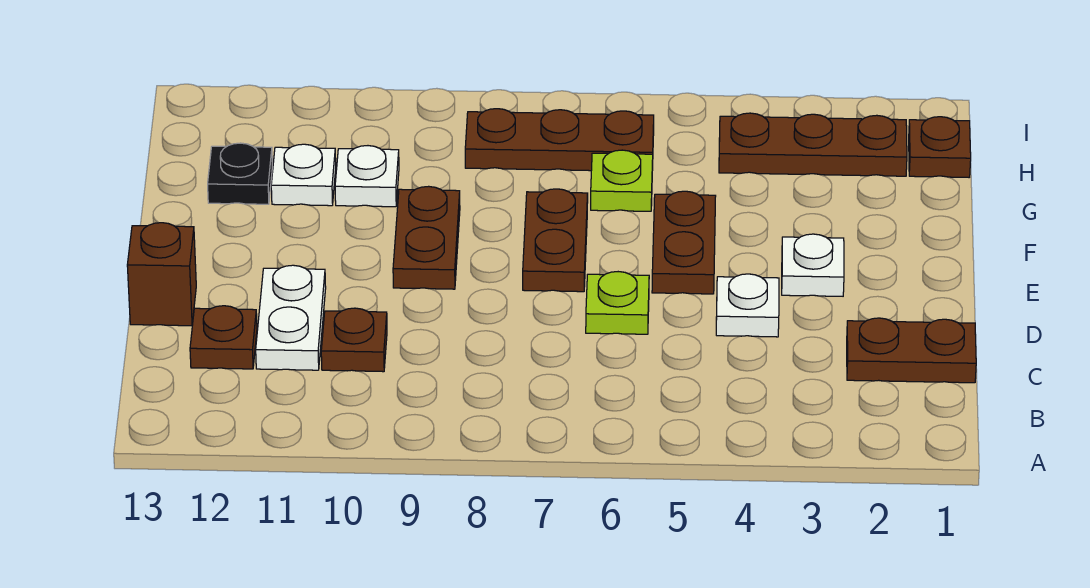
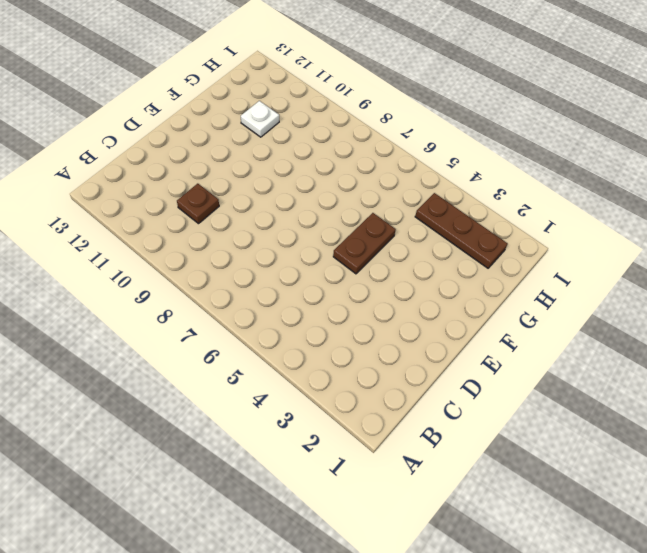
none -> brown 1x2 plate [847,318,976,383]
none -> white 1x2 plate [256,265,326,370]
none -> brown 1x1 plate [190,306,257,369]

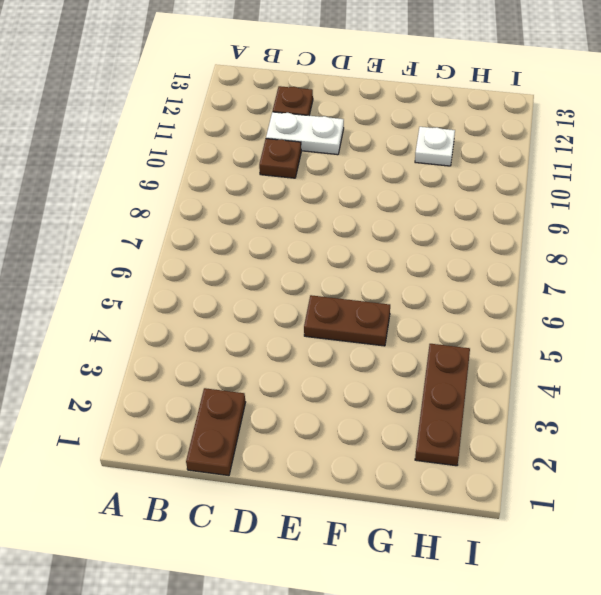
none -> white 1x1 plate [716,274,779,337]
none -> lime 1x1 plate [586,272,649,334]
none -> brown 1x1 brick [127,223,196,326]

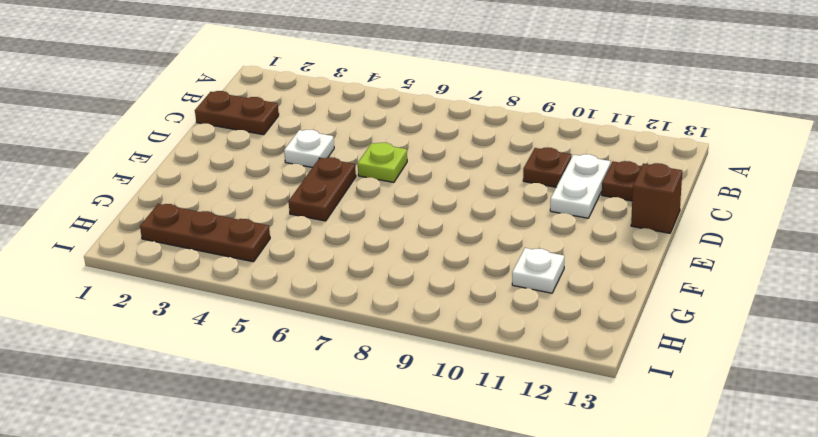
none -> white 1x1 plate [782,234,844,296]
none -> brown 1x2 plate [523,189,588,292]
none -> brown 1x2 plate [393,186,460,289]

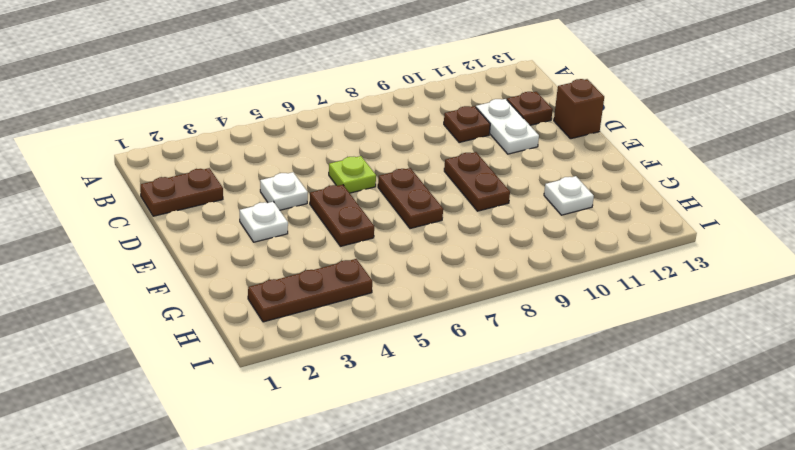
none -> lime 1x1 plate [591,150,653,211]
none -> white 1x1 plate [335,146,399,207]
none -> black 1x1 plate [208,143,272,204]

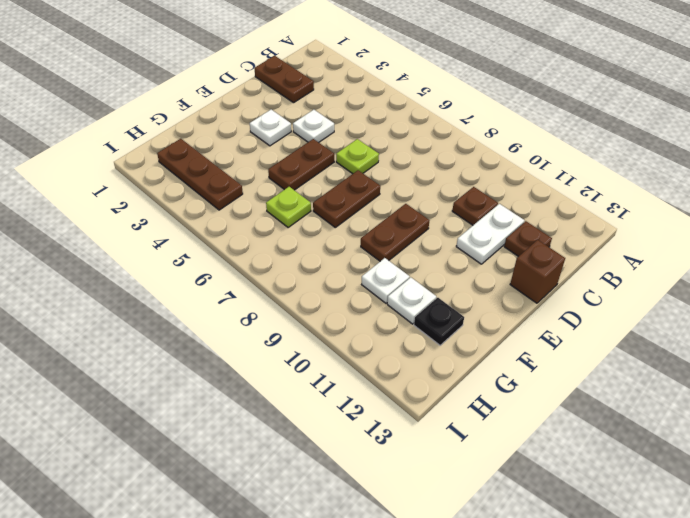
none -> brown 1x1 plate [909,117,971,177]
none -> brown 1x3 plate [465,109,654,171]

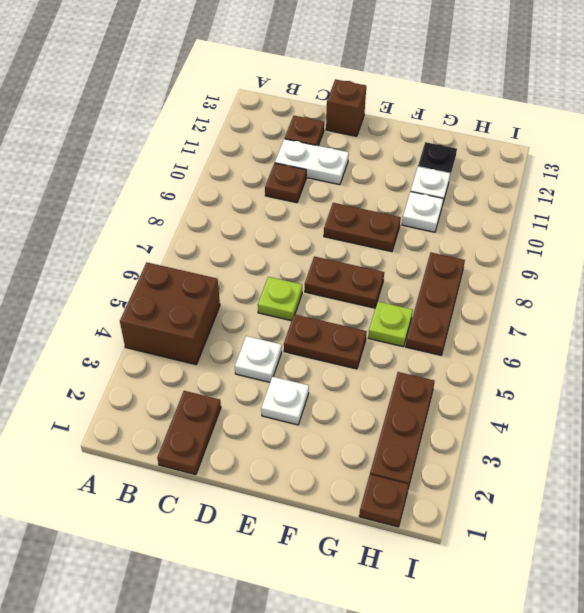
brown 2x2 brick [120,263,220,364] -> none

